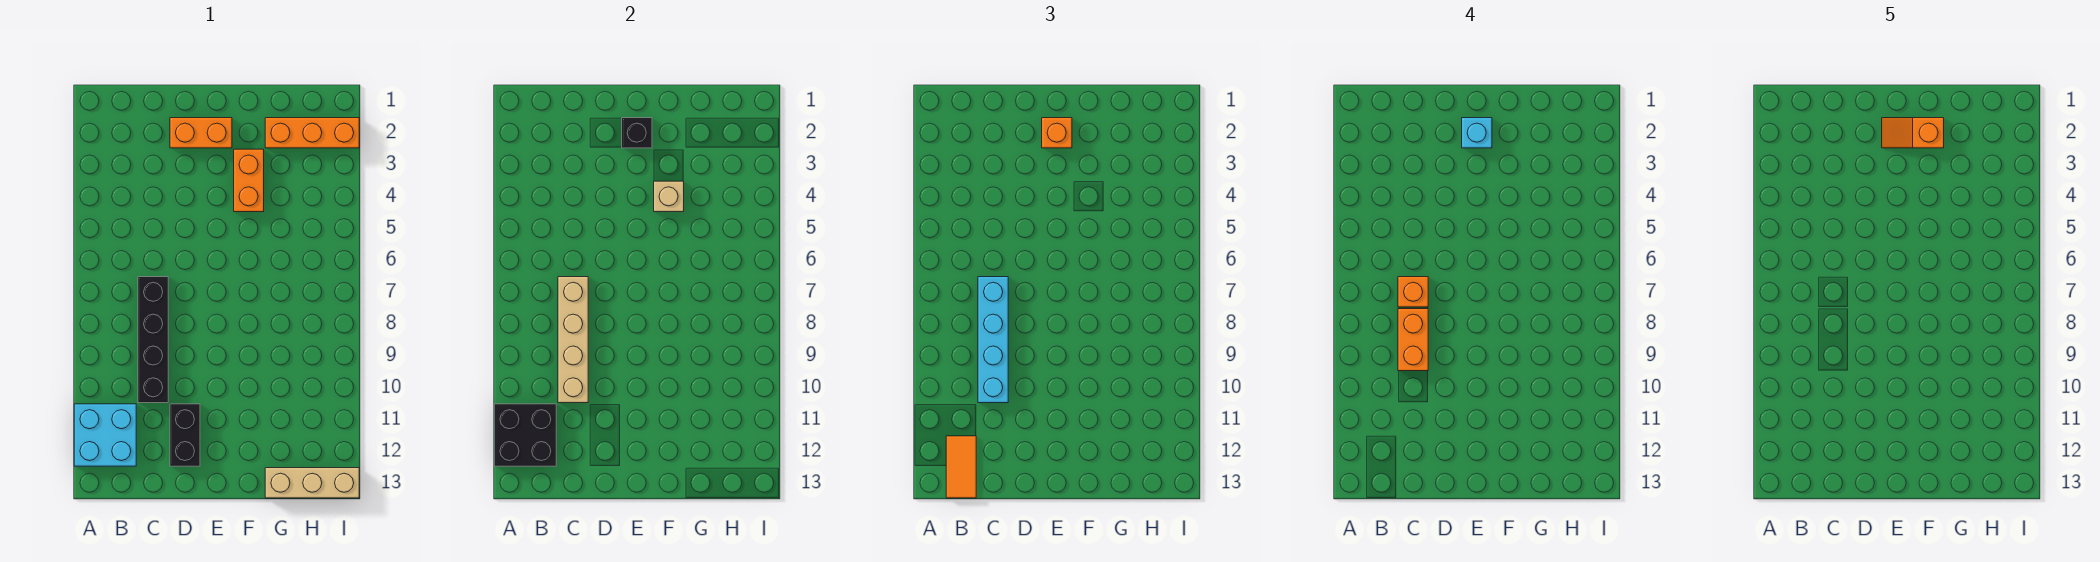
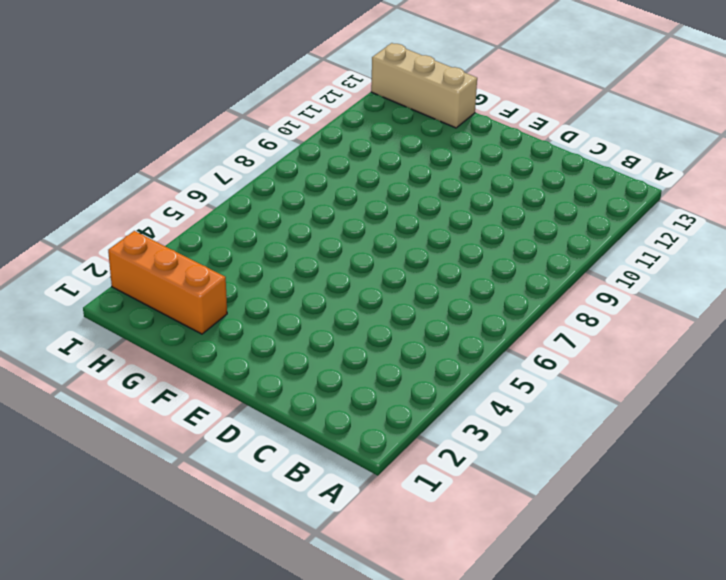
none -> cyan 2x2 brick [74,404,136,466]
none -> black 1x4 brick [138,277,168,403]
none -> orange 1x2 brick [170,118,232,148]

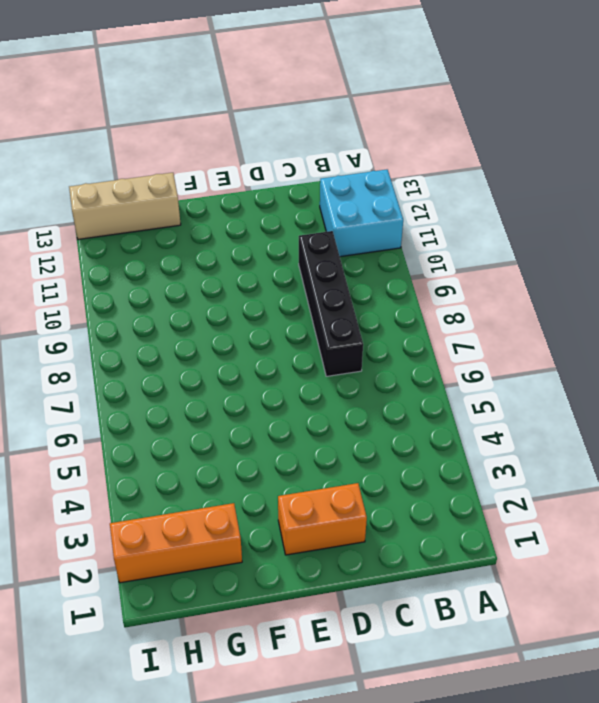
none -> black 1x2 brick [170,404,200,466]
none -> orange 1x2 brick [234,149,264,212]
none -> black 2x2 brick [494,404,556,466]

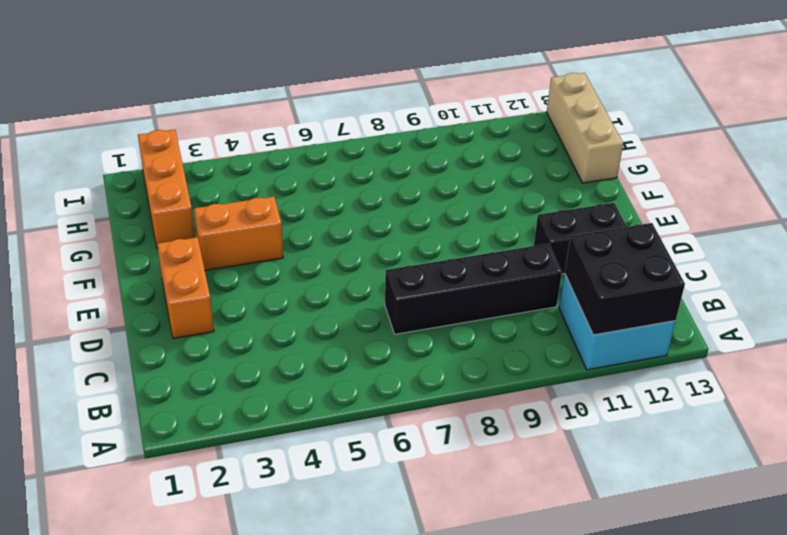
none -> tan 1x4 brick [558,277,588,403]
none -> black 1x1 brick [622,118,652,148]
none -> tan 1x1 brick [654,181,684,212]

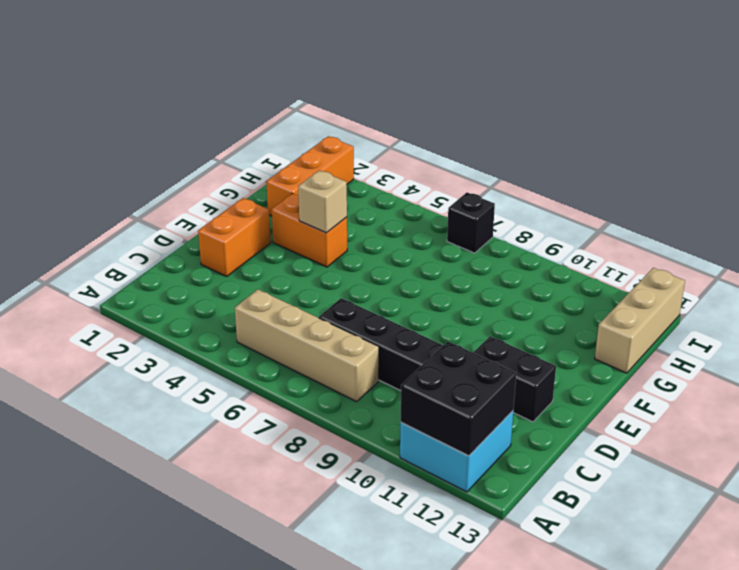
tan 1x4 brick [235,289,379,402] -> tan 1x4 brick moved to [558,277,588,403]
black 1x1 brick [447,193,495,253] -> black 1x1 brick moved to [622,118,652,148]
none -> orange 1x2 tile [946,436,976,498]
none -> cyan 1x4 brick [978,277,1008,403]
none -> orange 1x1 brick [1042,118,1072,148]

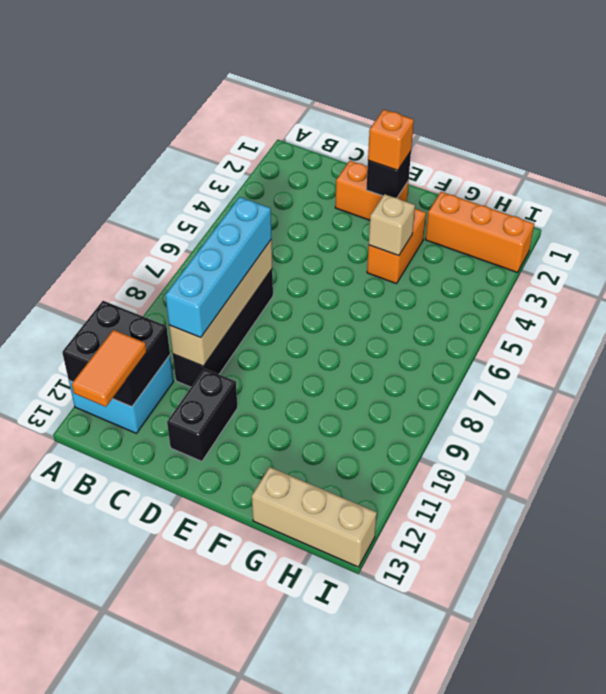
none -> orange 1x1 brick [1398,277,1428,307]
none -> orange 1x2 brick [1398,309,1428,371]
none -> cyan 1x1 brick [1462,118,1492,148]

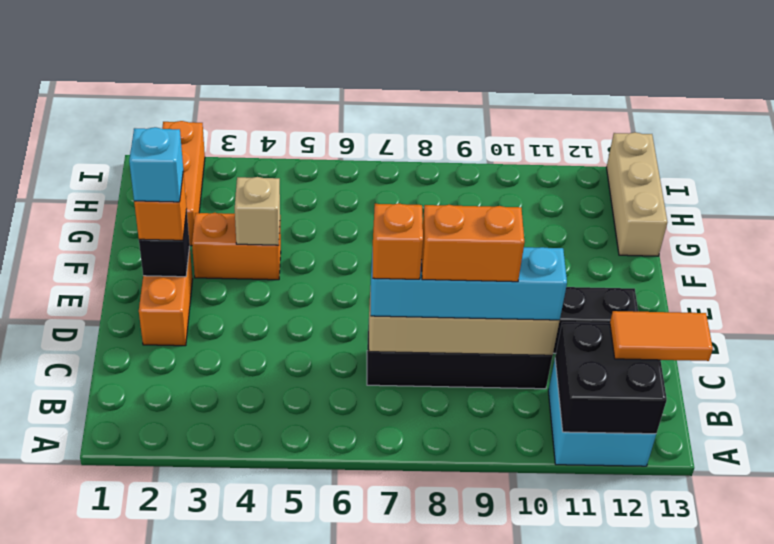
none -> orange 1x2 slope [1882,118,1944,148]

